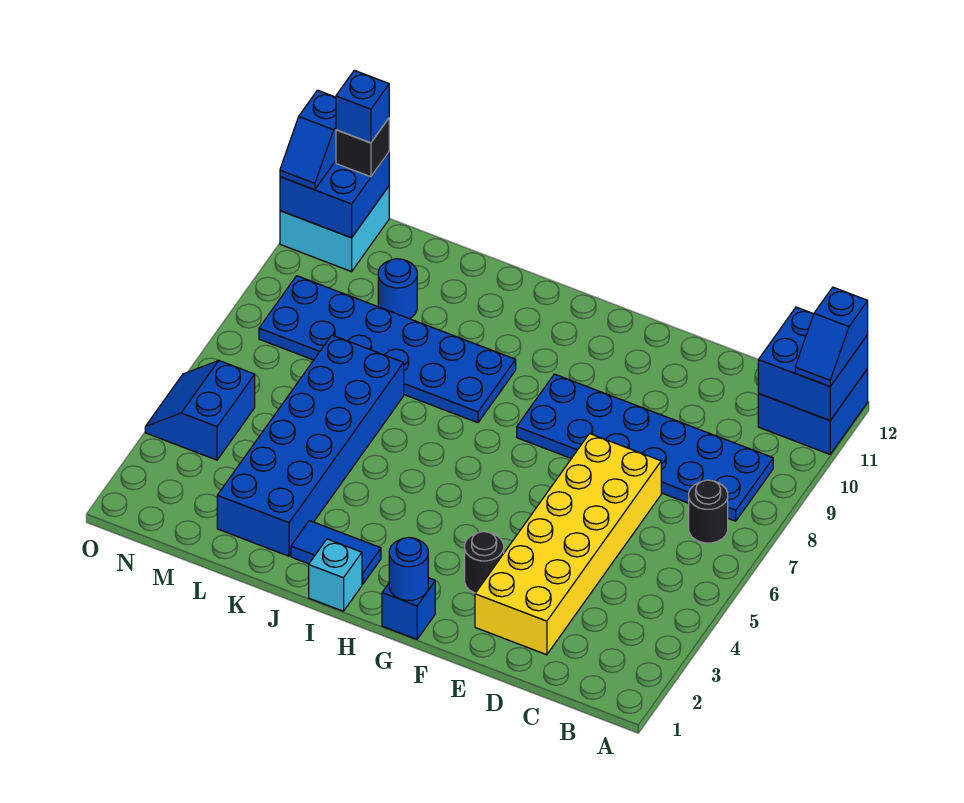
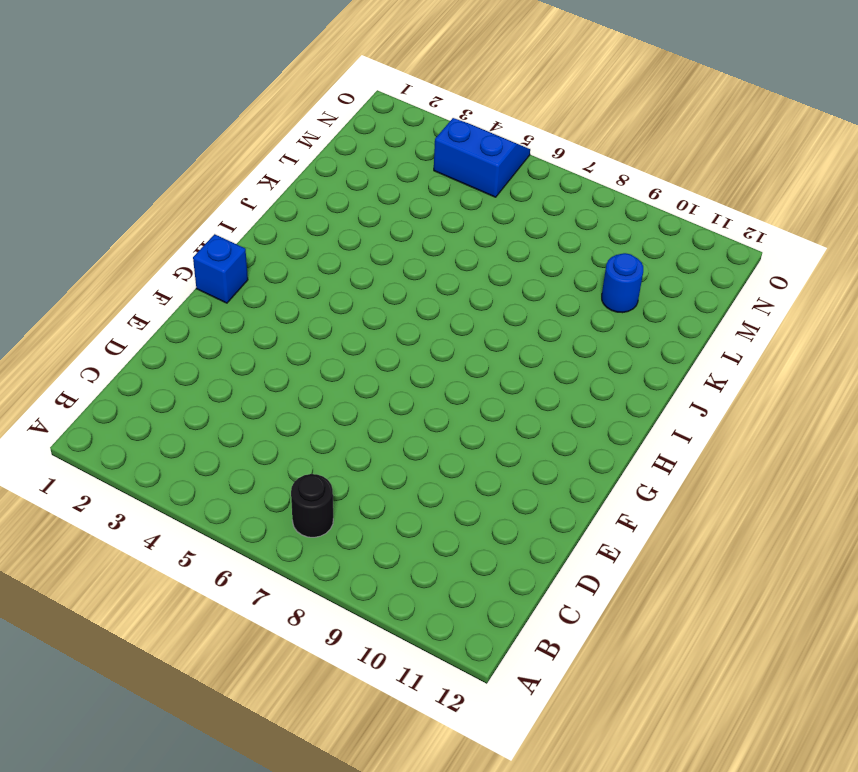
none -> blue 2x2 brick [758,369,868,454]
none -> blue 2x6 plate [517,374,773,521]
none -> yellow 2x6 brick [475,434,661,655]

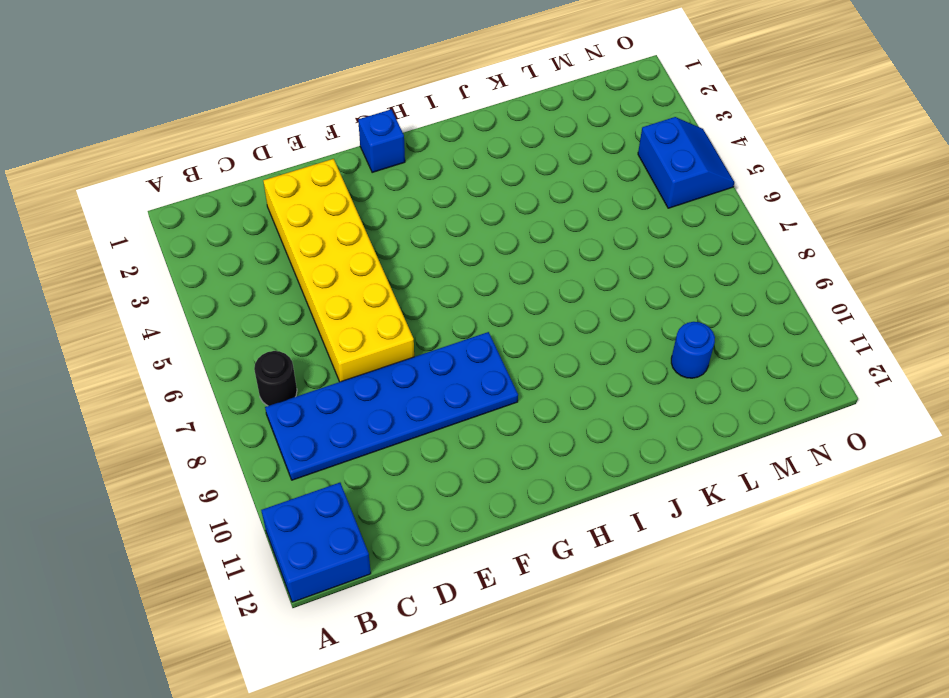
none -> black 1x1 round brick [465,532,504,593]
none -> cyan 1x1 brick [309,539,362,611]
none -> blue 1x2 tile [291,521,381,584]

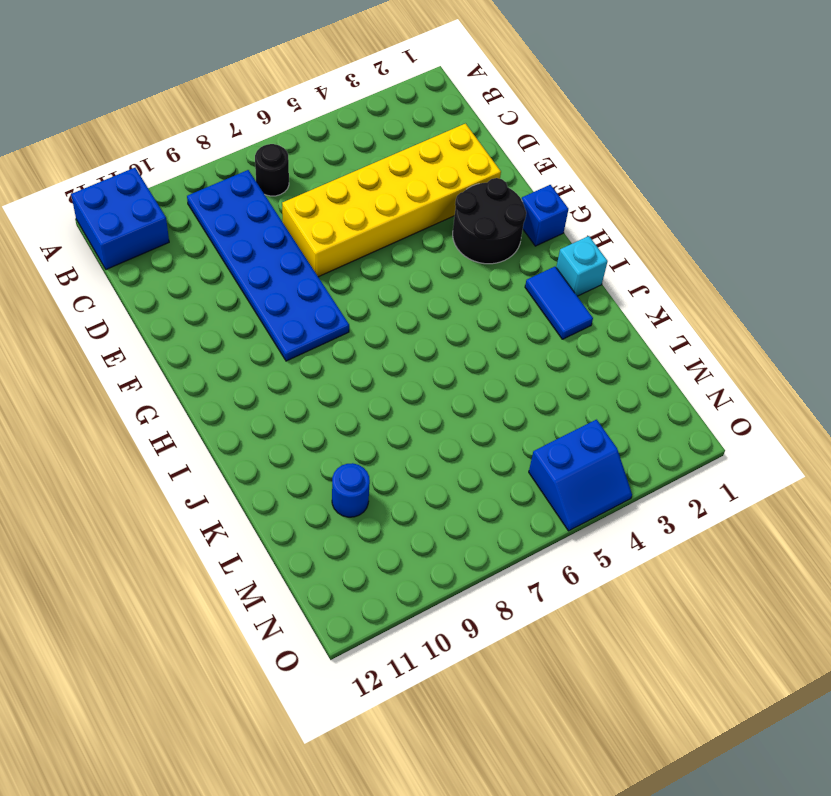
black 2x2 round brick [453,178,526,264] -> black 1x1 round brick [465,532,504,593]
none -> blue 2x6 plate [259,276,516,423]
none -> blue 2x6 brick [217,335,404,556]
none -> cyan 2x2 brick [280,186,389,272]

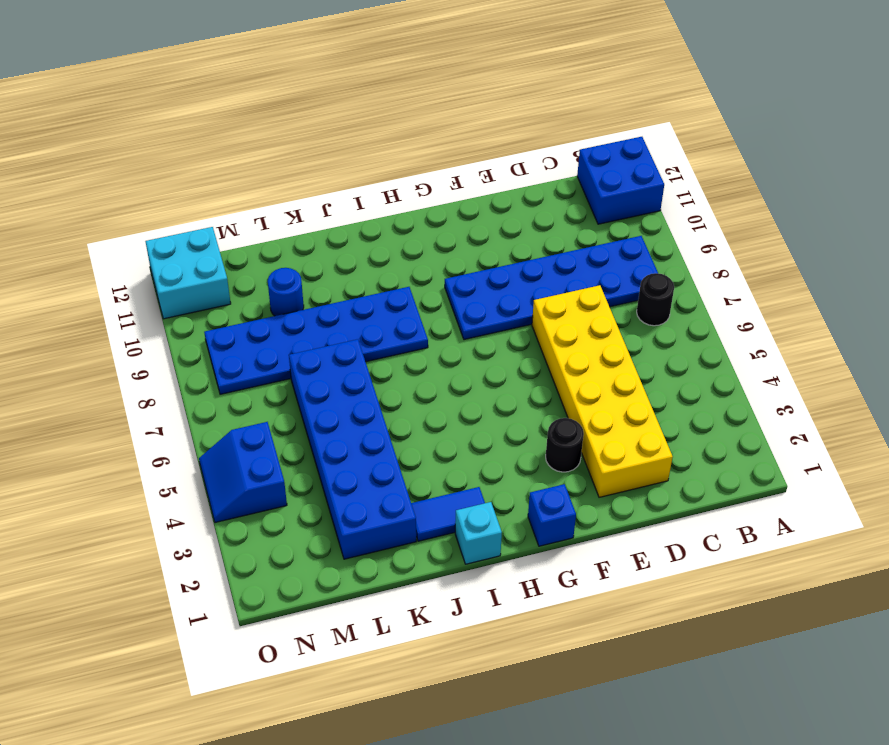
none -> blue 2x2 brick [758,307,868,420]
none -> blue 1x1 round brick [389,537,428,600]
none -> blue 2x2 brick [280,152,389,238]

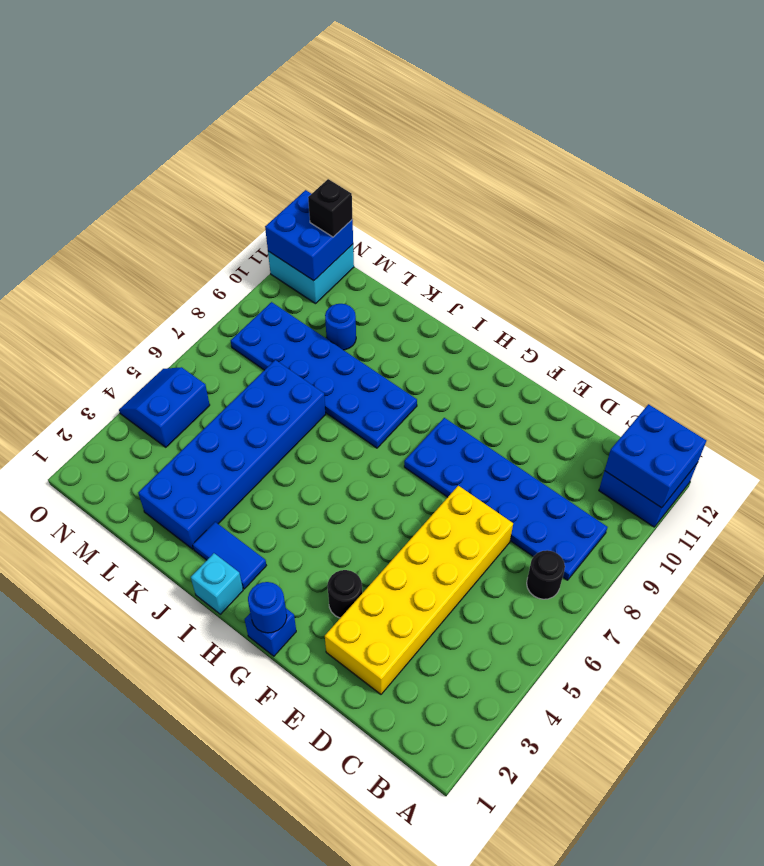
none -> blue 1x2 slope [795,287,868,387]
none -> blue 1x2 slope [280,90,336,190]
none -> blue 1x1 brick [336,70,389,143]

